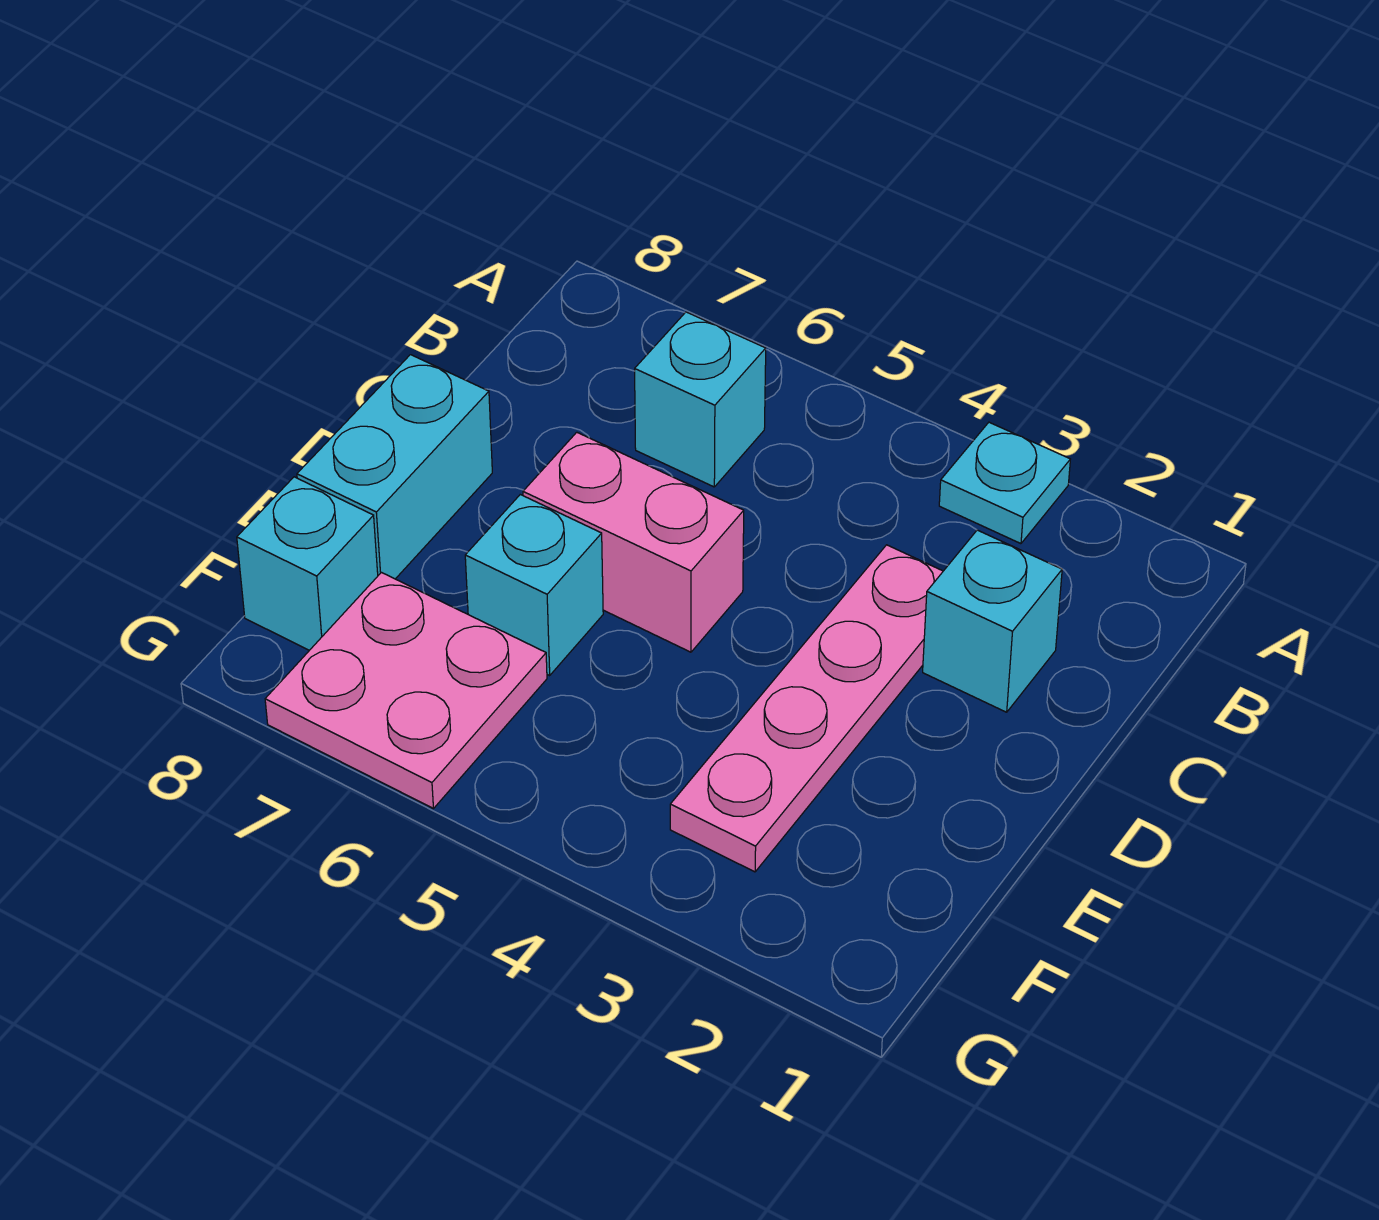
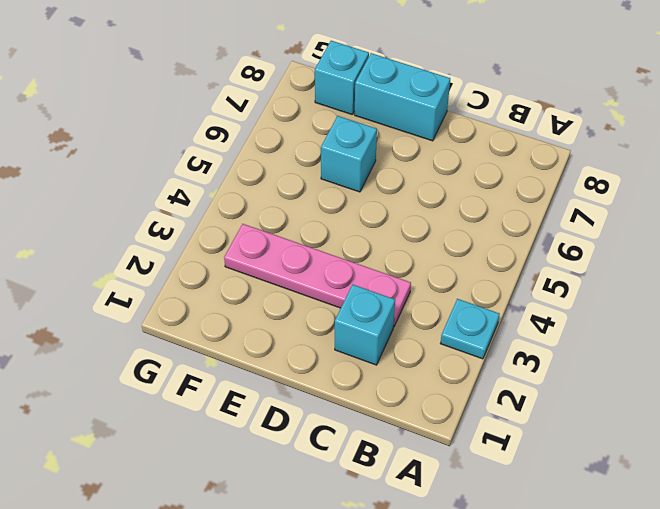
none -> cyan 1x1 brick [635,312,766,487]
none -> pink 1x2 brick [523,432,744,652]

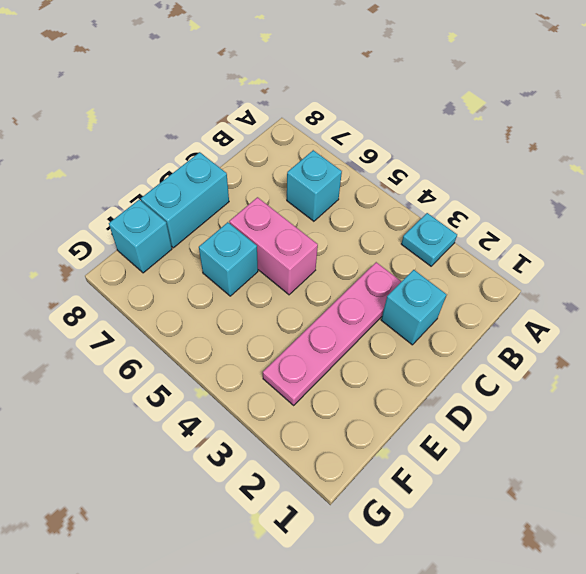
none -> pink 2x2 plate [265,573,547,809]

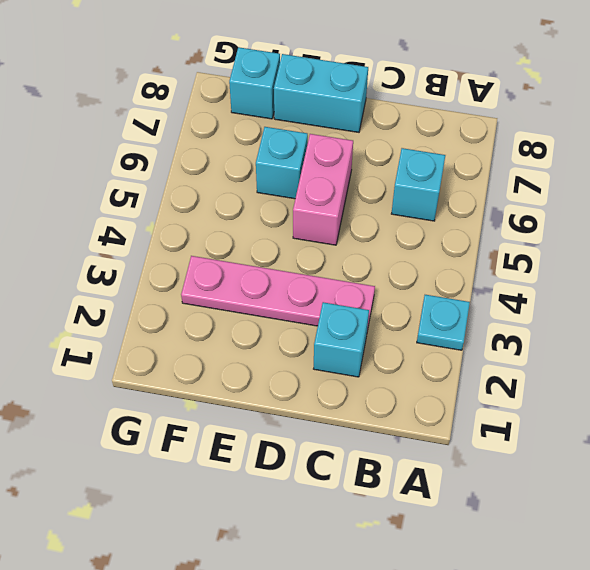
none -> pink 2x2 plate [265,573,547,809]

